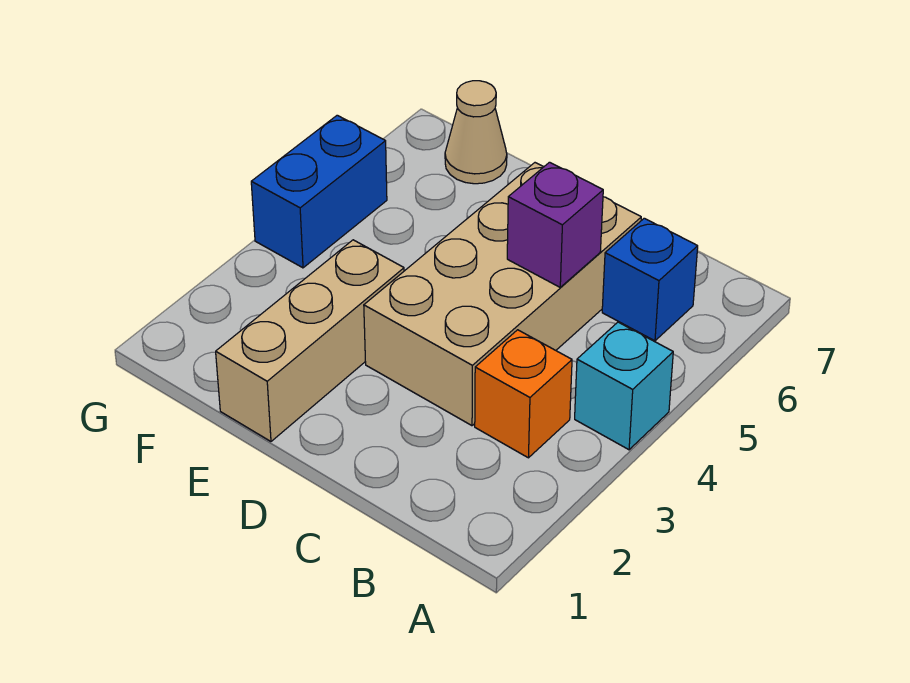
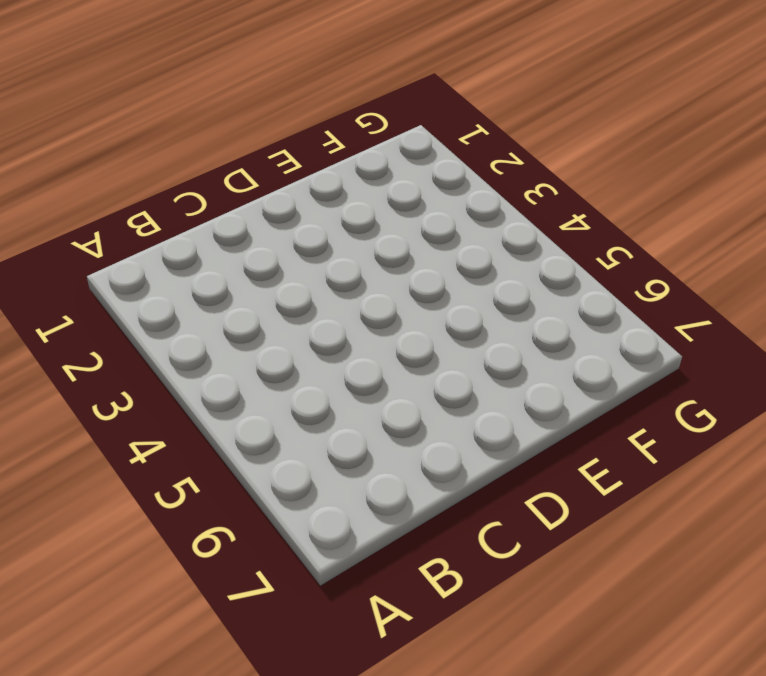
none -> cyan 1x1 brick [575,322,673,450]
none -> orange 1x1 brick [475,330,572,458]

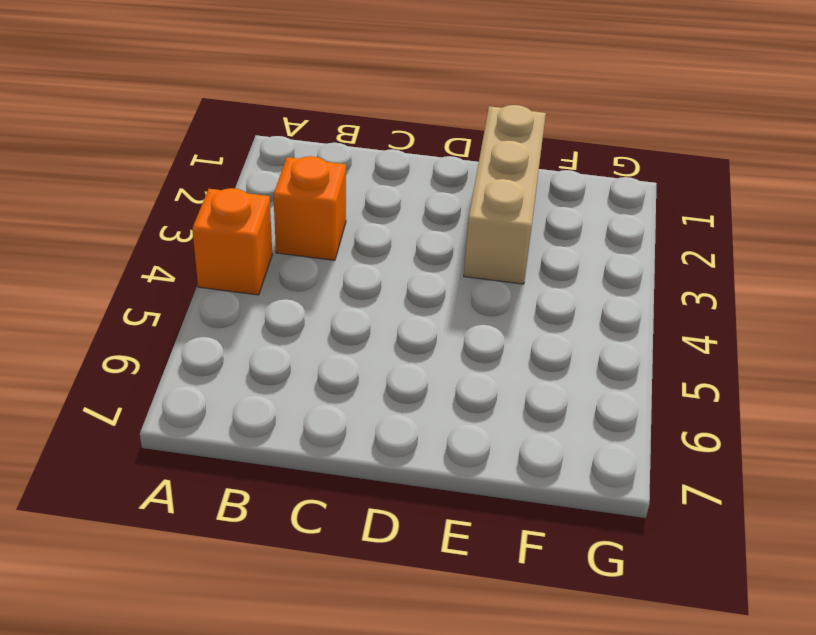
orange 1x1 brick [192,188,272,295] -> cyan 1x1 brick [575,322,673,450]
none -> blue 1x1 brick [602,218,698,341]
none -> tan 2x4 brick [364,163,641,426]

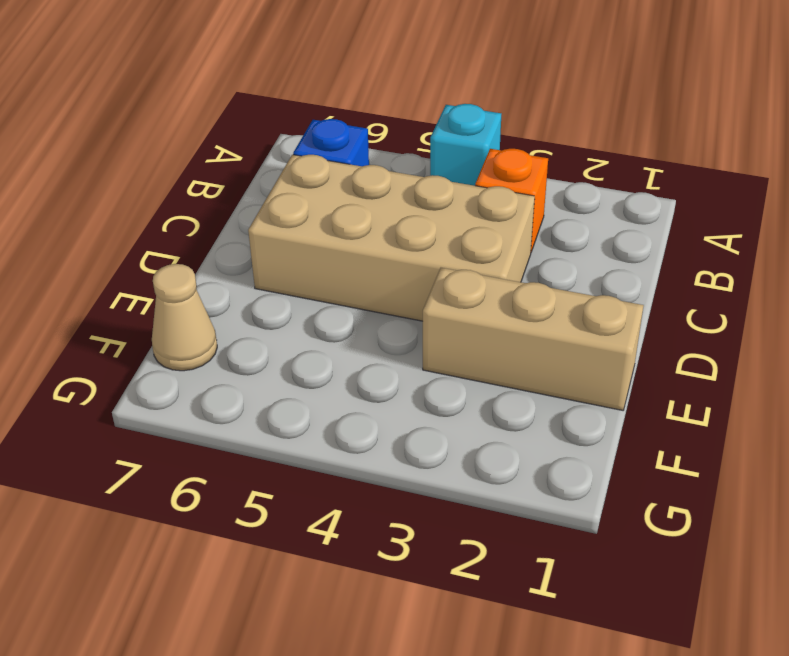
none -> blue 1x2 brick [251,115,387,268]
none -> purple 1x1 brick [507,162,603,287]

